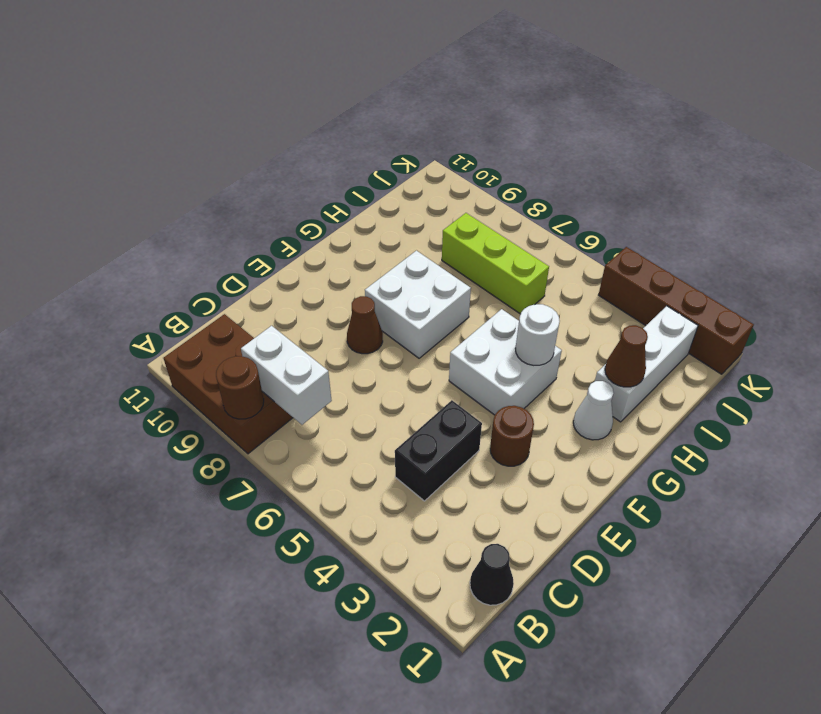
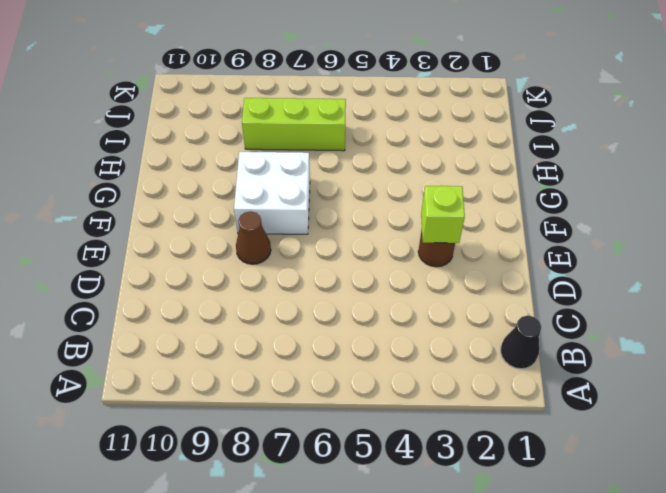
lime 1x1 brick [421,186,465,243] -> none
none -> brown 2x3 brick [163,314,293,454]
none -> black 1x2 brick [395,400,482,501]
none -> white 2x2 brick [449,309,562,415]

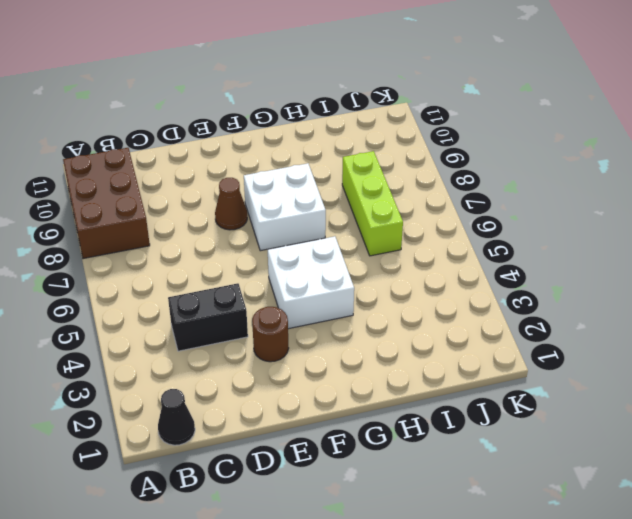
none -> white 1x1 cone [573,381,614,440]
none -> white 1x3 brick [595,306,698,422]
none -> brown 1x4 brick [599,247,754,374]

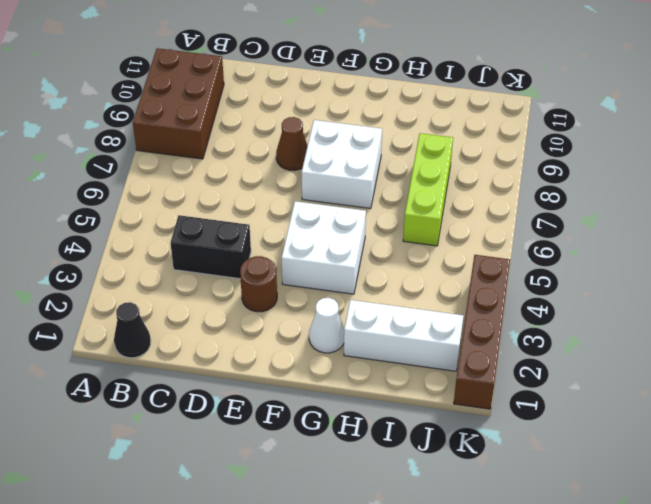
none -> brown 1x1 round brick [216,356,264,419]
none -> white 1x2 brick [241,326,332,425]
none -> white 1x1 round brick [515,304,560,365]

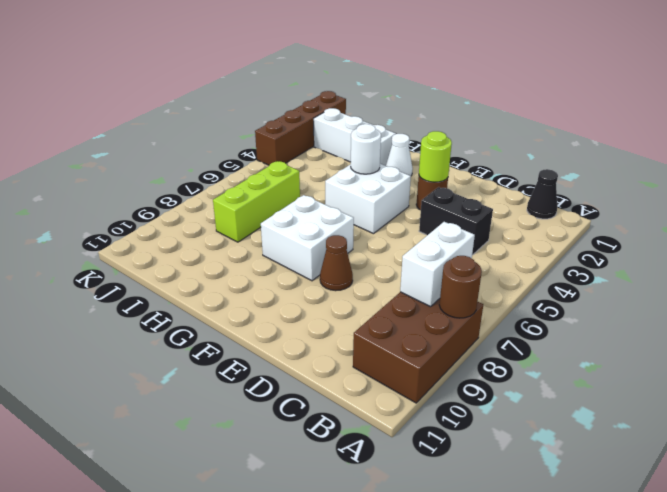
lime 1x1 round brick [419,131,452,182] -> none
none -> brown 1x1 cone [605,325,648,387]

